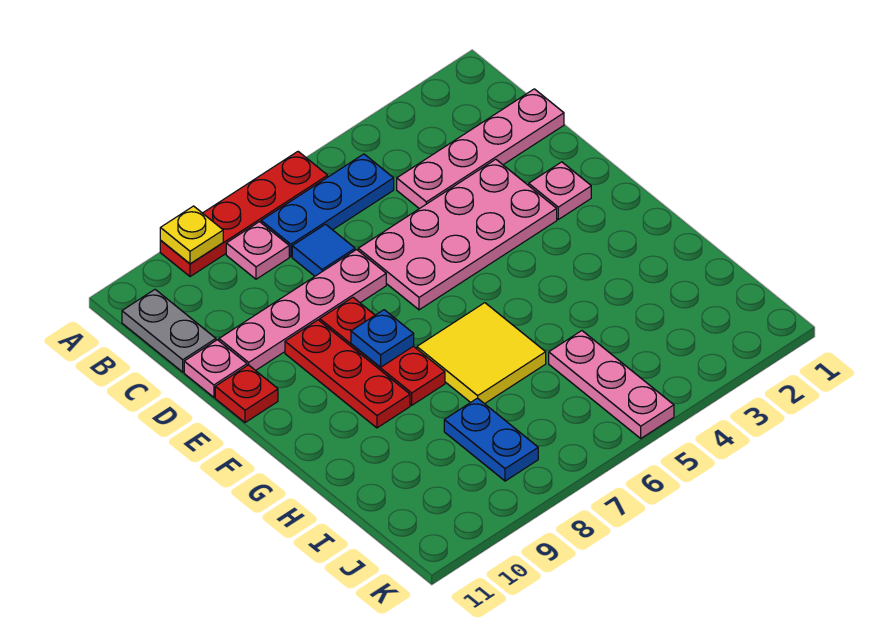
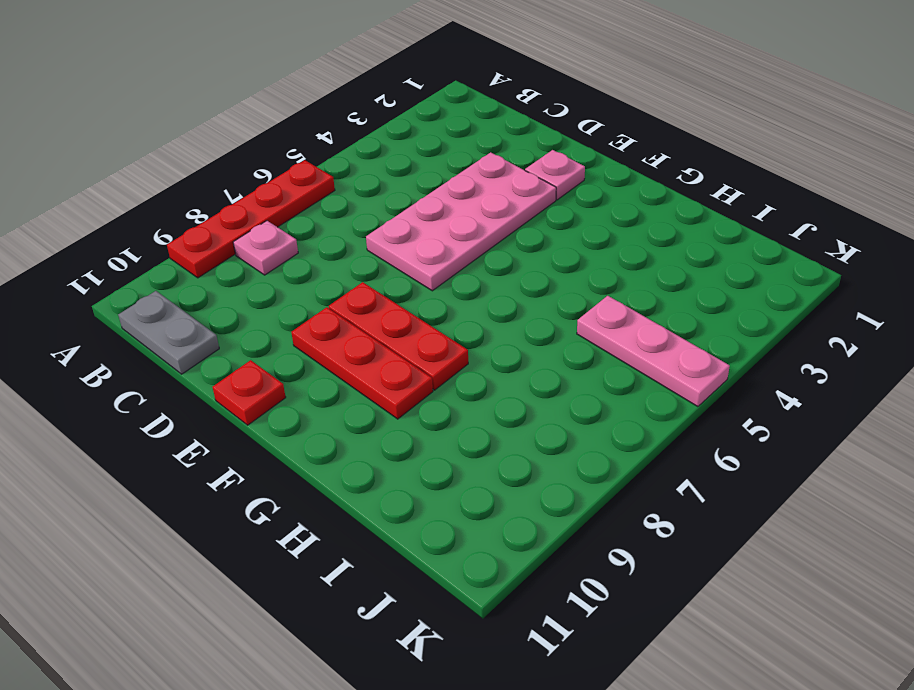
none -> blue 1x3 plate [261,154,394,257]
none -> pink 1x4 plate [397,89,564,209]
none -> blue 1x1 tile [292,224,355,276]

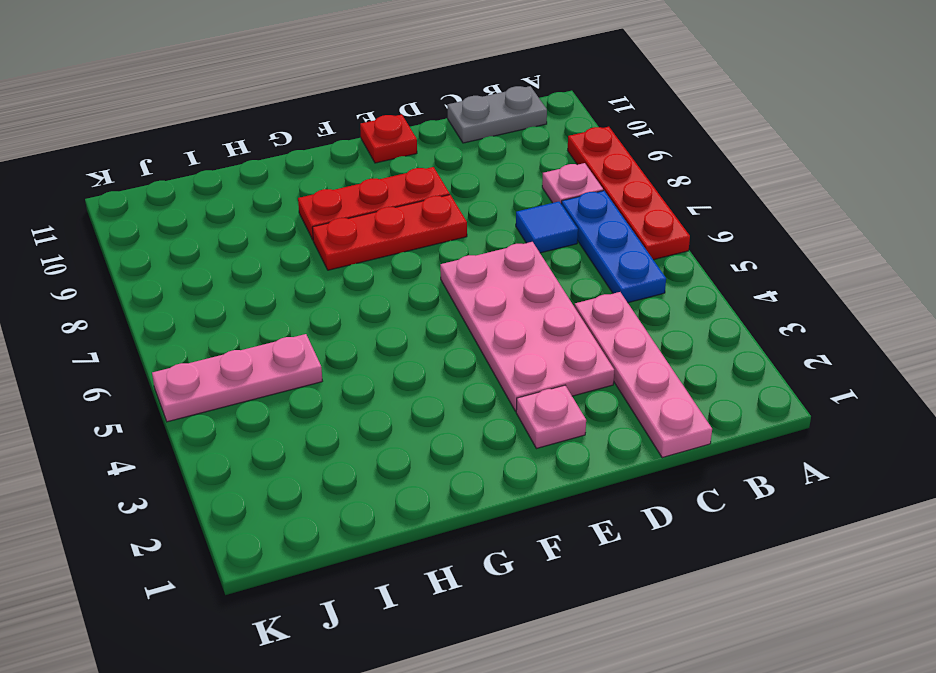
none -> pink 1x4 plate [219,250,386,371]
none -> pink 1x1 plate [184,340,247,397]
none -> yellow 2x2 tile [417,303,546,404]

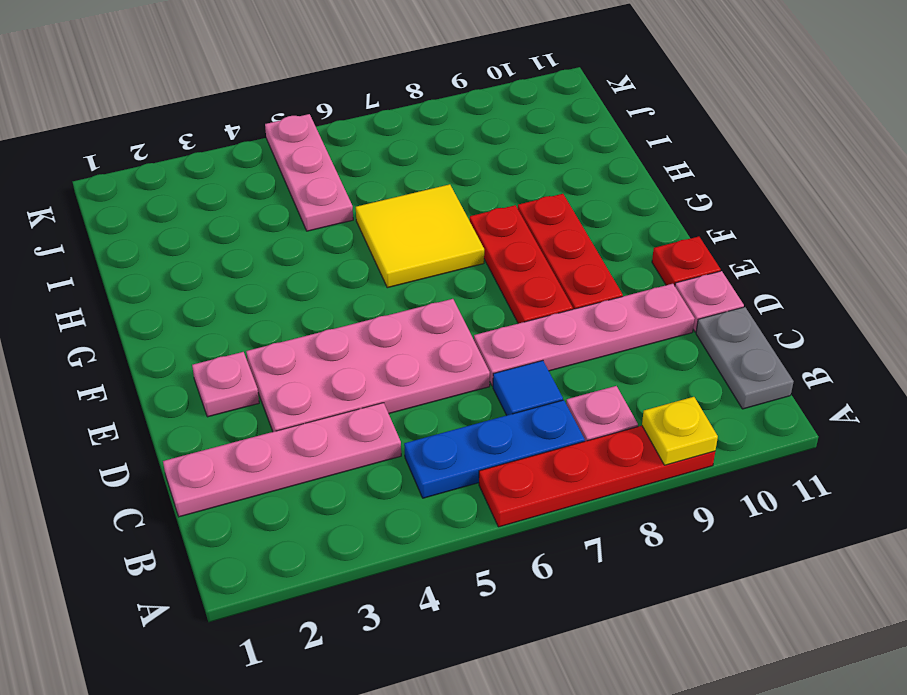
none -> blue 1x2 plate [444,398,538,481]
none -> blue 1x1 plate [351,310,414,367]

